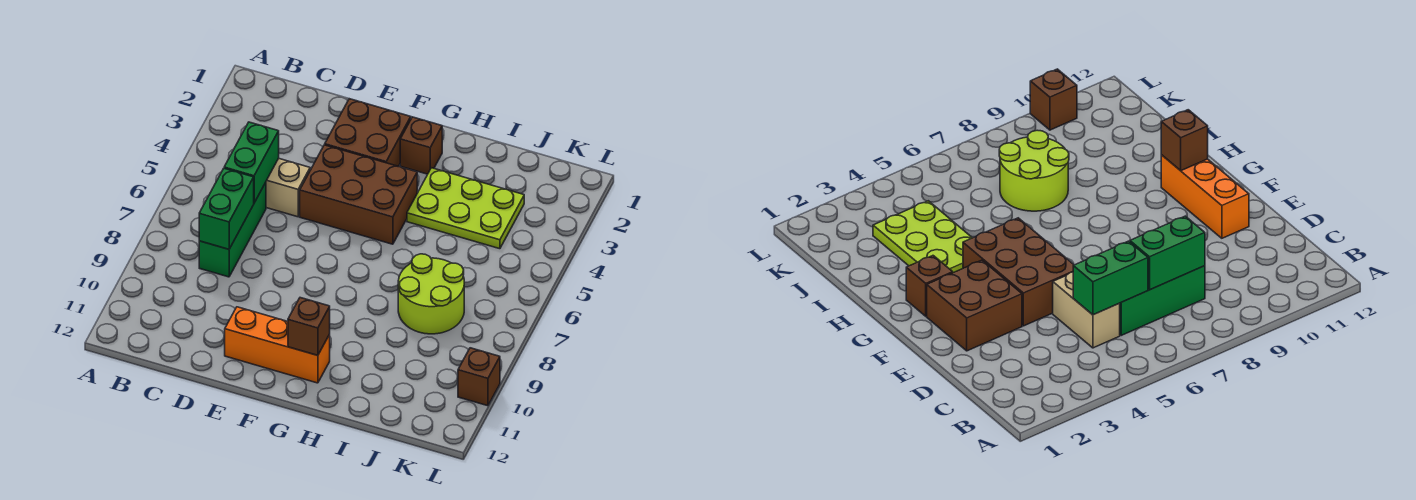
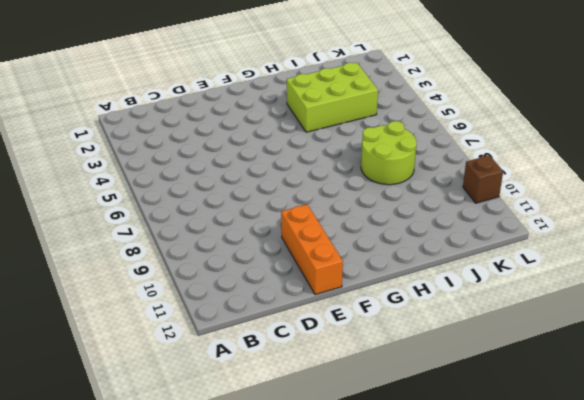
orange 1x3 brick [281,204,343,295] -> orange 1x3 brick turned to [225,307,330,383]
lime 2x3 brick [287,62,378,132] -> lime 2x3 plate [407,168,524,249]
none -> tan 1x2 brick [266,158,310,217]
none -> green 1x3 brick [199,182,266,277]
none -> brown 2x2 brick [325,99,411,166]

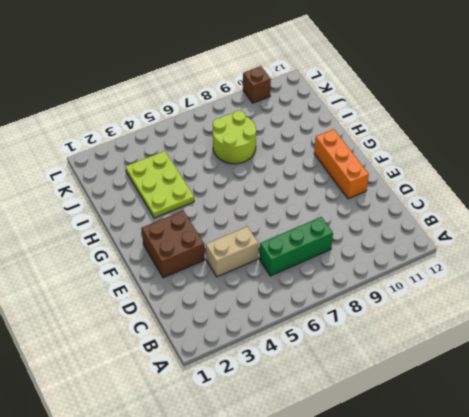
tan 1x2 brick [206,227,258,277] -> tan 1x2 brick turned to [266,158,310,217]
none -> brown 2x3 brick [300,145,417,244]
none -> brown 1x1 brick [400,117,442,174]
none -> green 1x2 brick [224,122,279,203]

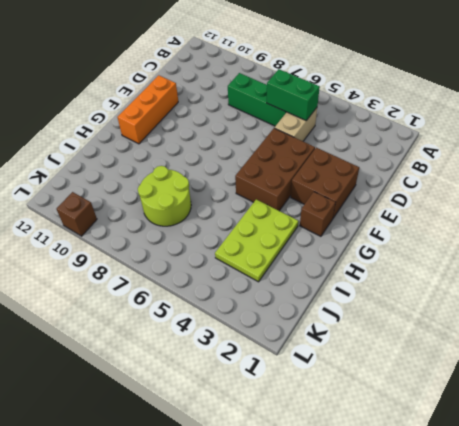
none -> green 1x2 brick [199,168,254,249]
none -> brown 1x1 brick [288,298,330,355]

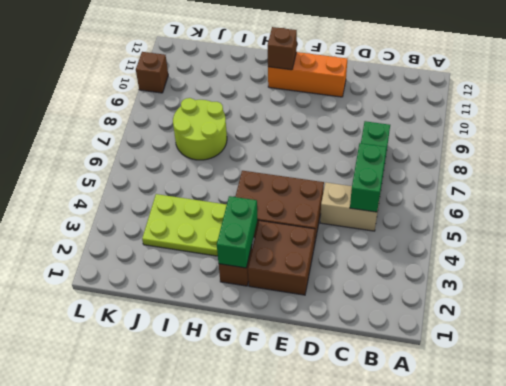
green 1x2 brick [217,196,258,268] -> green 1x2 brick moved to [199,168,254,249]

